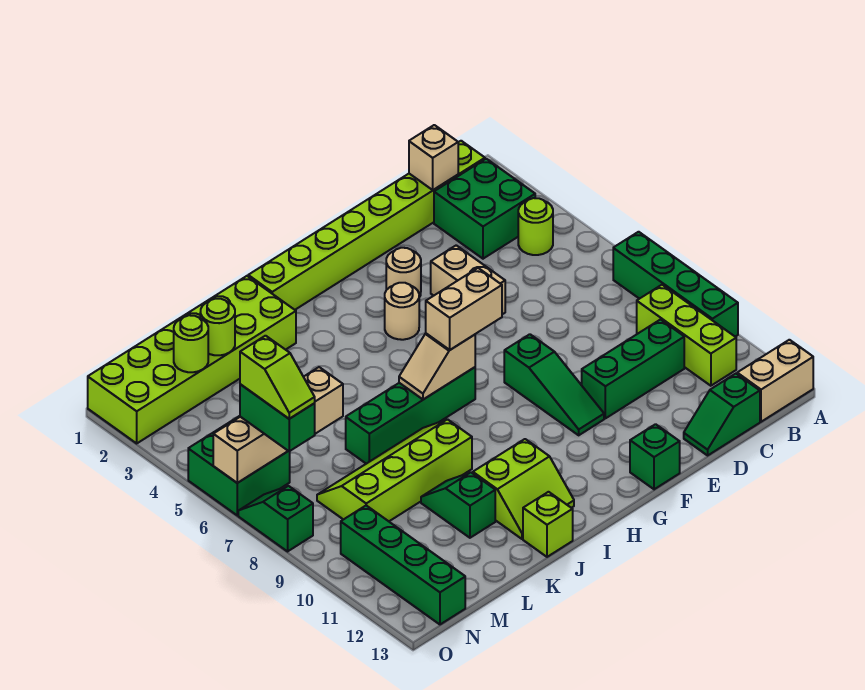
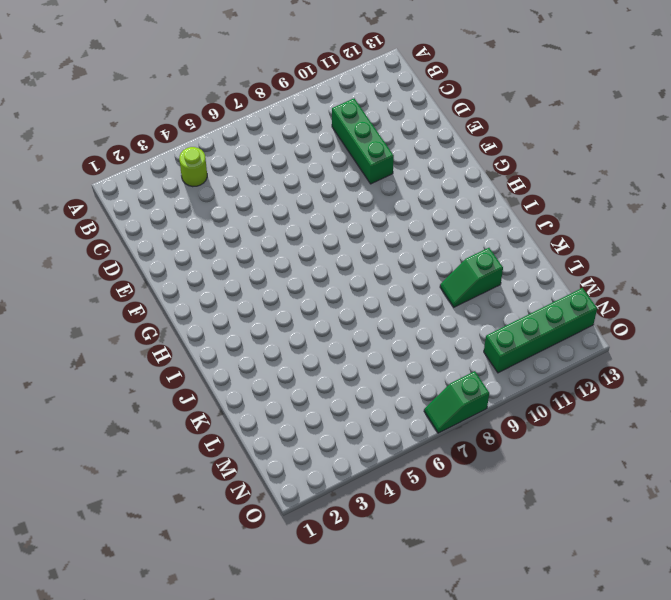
none -> green 1x4 brick [613,232,738,337]
none -> tan 1x2 brick [737,340,813,422]
none -> lime 1x8 brick [248,141,485,310]
none -> green 2x2 brick [434,159,535,259]

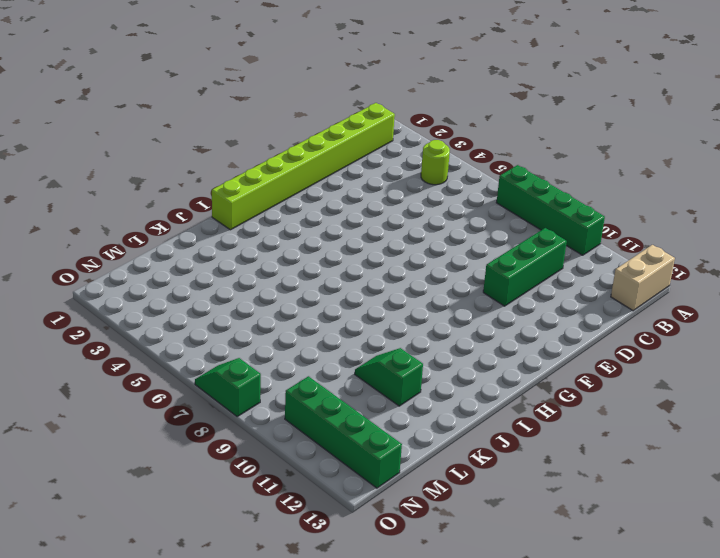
none -> green 2x2 brick [434,159,535,259]
none -> lime 1x3 brick [637,285,736,386]
none -> green 1x2 slope [684,374,760,455]
none -> tan 1x2 brick [431,245,505,314]

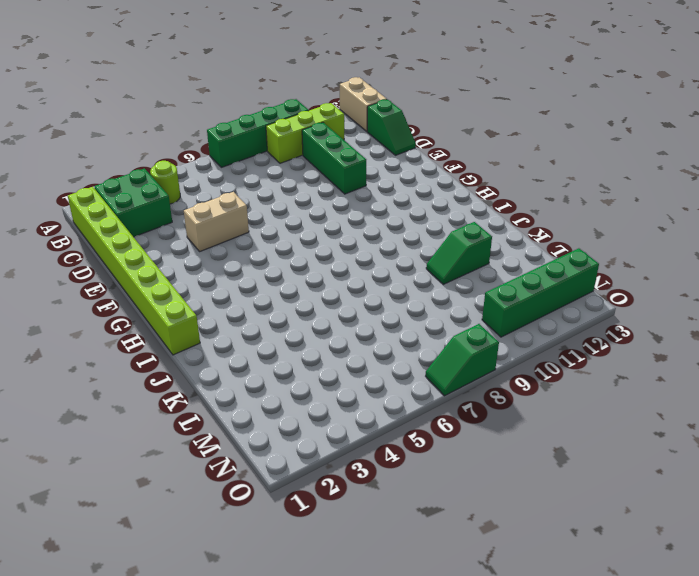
none -> tan 1x1 round brick [386,248,421,297]
none -> green 1x3 slope [504,334,604,435]
none -> green 1x1 brick [630,424,680,489]
none -> tan 1x1 round brick [385,283,419,340]

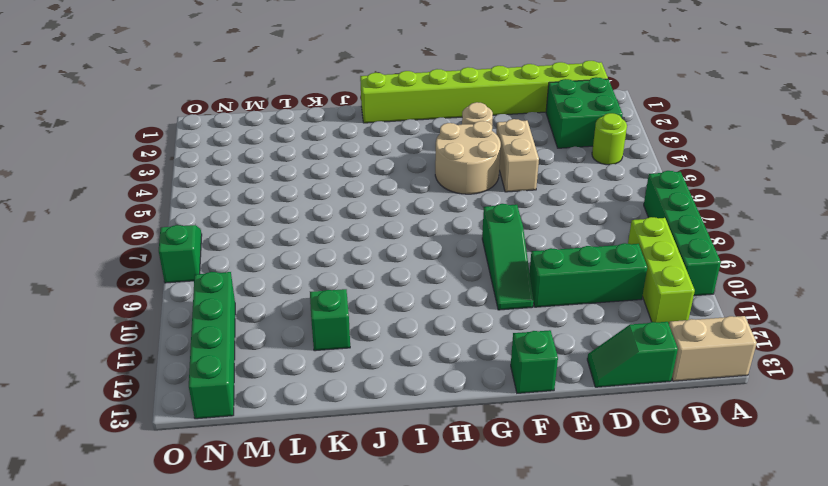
tan 2x2 round brick [435,121,501,194] -> tan 1x1 round brick [385,283,419,340]
none -> green 1x4 brick [346,367,475,464]
none -> lime 2x2 slope [473,439,574,539]
none -> lime 2x6 brick [88,276,296,443]
none -> lime 2x4 slope [317,419,472,521]

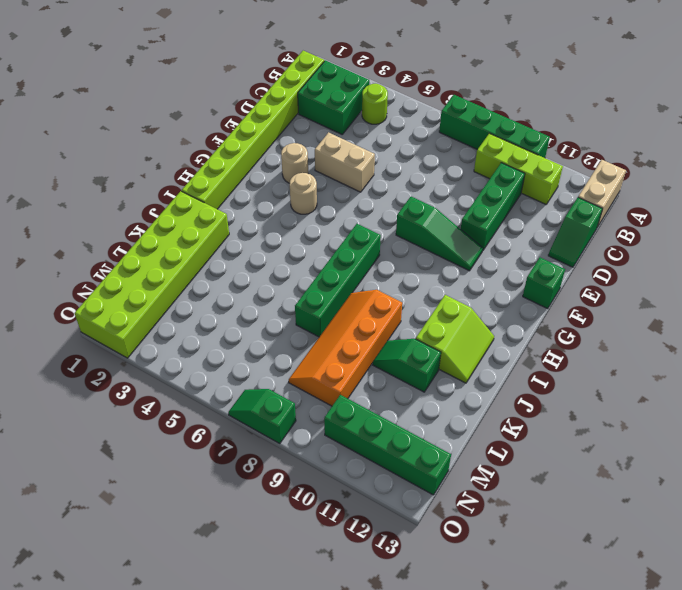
orange 2x4 slope [289,290,402,406] -> lime 2x4 slope [317,419,472,521]
none -> lime 1x1 brick [523,492,573,557]
none -> green 2x2 brick [188,416,290,515]
none -> tan 1x1 brick [409,125,458,190]
none -> tan 1x2 slope [399,333,475,400]

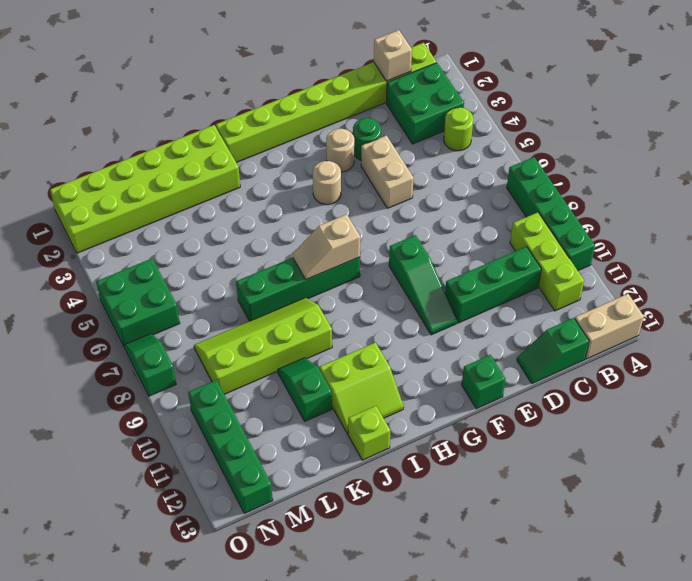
green 1x1 round brick [353,118,381,160] -> none
none -> lime 1x1 round brick [200,299,235,355]
none -> tan 1x4 brick [213,367,343,483]
none -> lime 1x1 round brick [174,315,208,372]
none -> tan 1x2 brick [426,268,502,350]

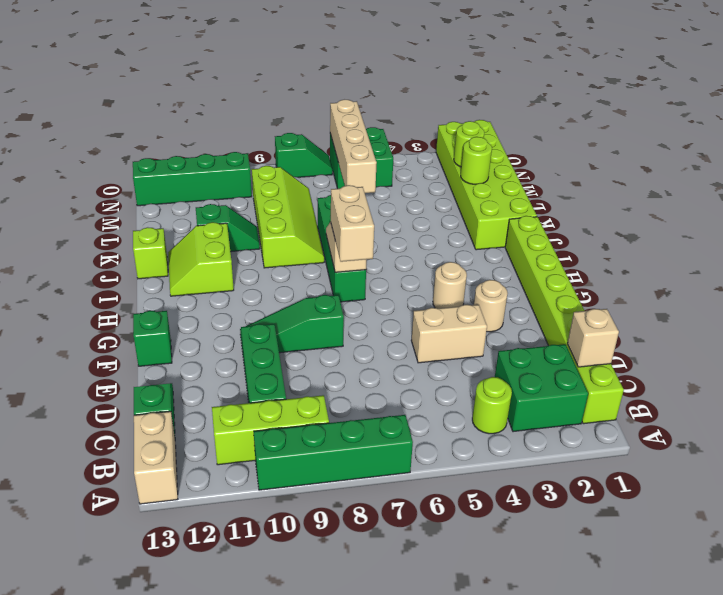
none -> green 1x2 brick [240,384,315,451]
none -> lime 1x2 slope [240,336,315,419]

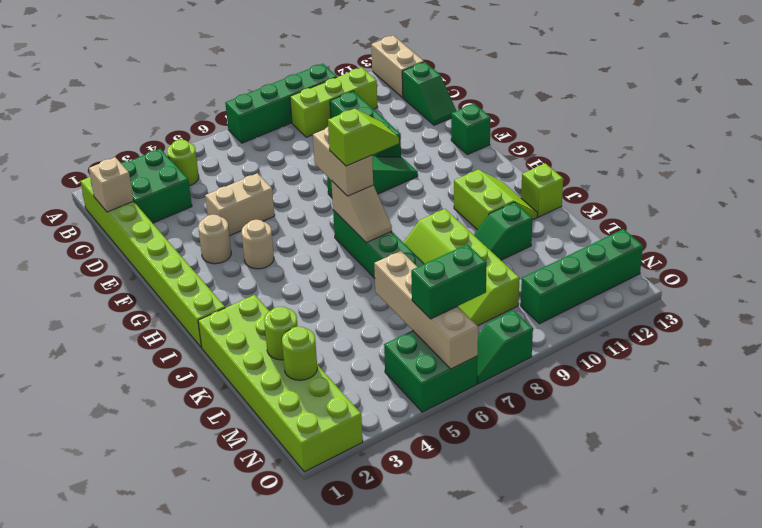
lime 1x2 slope [328,109,399,166] -> lime 1x2 slope moved to [240,336,315,419]

